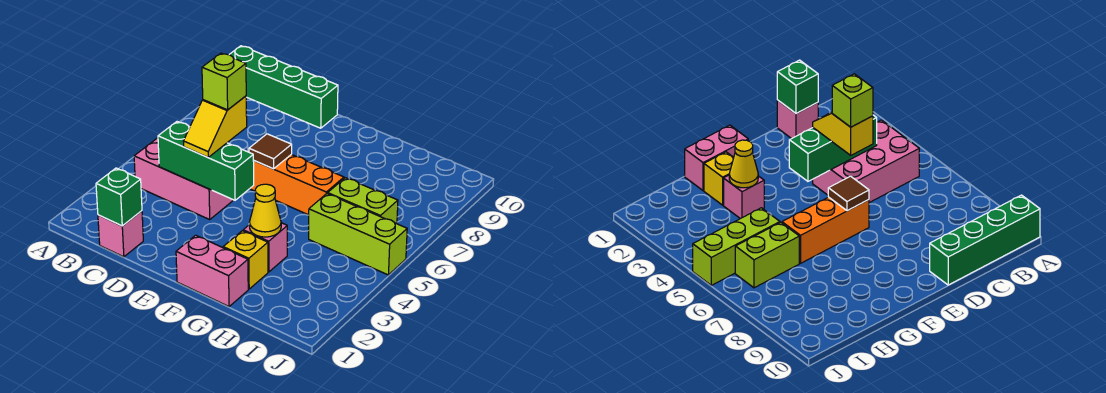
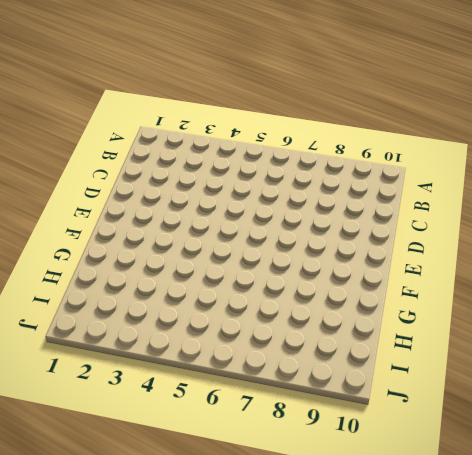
none -> green 1x4 brick [229,46,338,128]
none -> pink 2x3 brick [134,138,233,219]
none -> pink 1x1 brick [98,211,143,257]

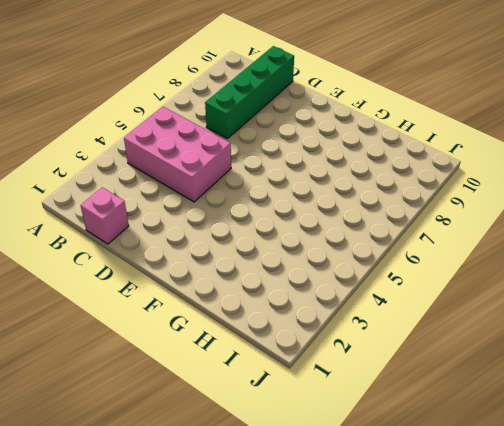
green 1x4 brick [205,46,294,139] -> green 1x4 brick turned to [229,46,338,128]
none -> orange 1x3 brick [250,155,344,215]
none -> pink 1x2 brick [176,235,248,307]
none -> yellow 1x1 brick [223,231,268,289]

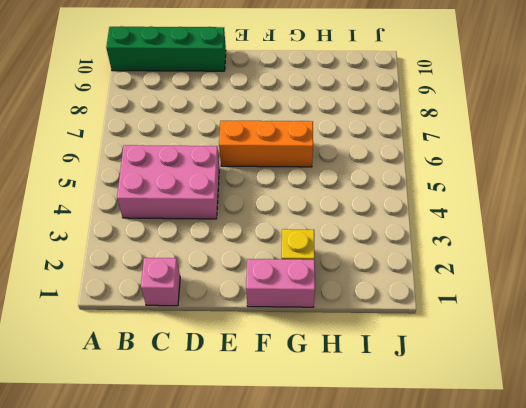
none -> pink 1x1 brick [243,223,287,272]
none -> lime 1x3 brick [309,194,407,275]
none -> lime 1x2 brick [328,178,398,224]

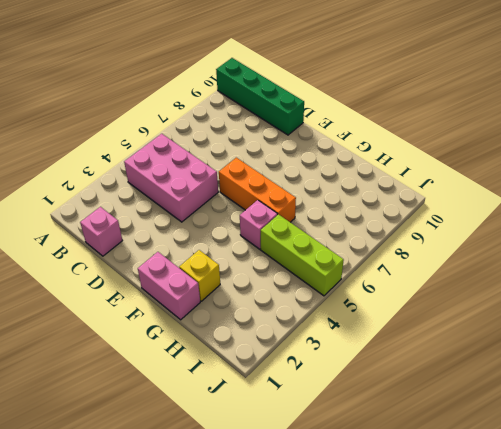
pink 1x1 brick [240,200,277,249] -> pink 1x1 brick moved to [243,223,287,272]
none -> lime 1x2 brick [328,178,398,224]
none -> green 1x1 brick [96,168,142,226]
none -> green 1x3 brick [158,122,254,200]

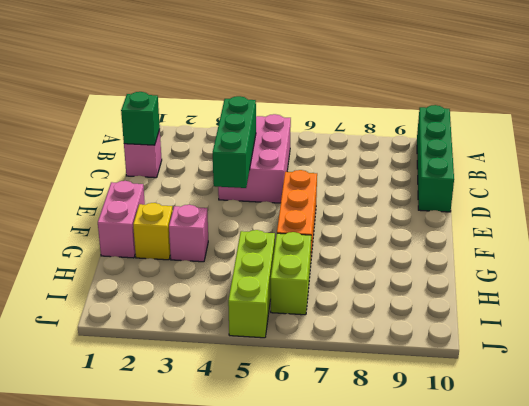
none -> brown 1x1 tile [249,134,292,169]
none -> yellow 1x1 cone [249,184,281,237]
none -> yellow 1x2 slope [184,96,247,157]

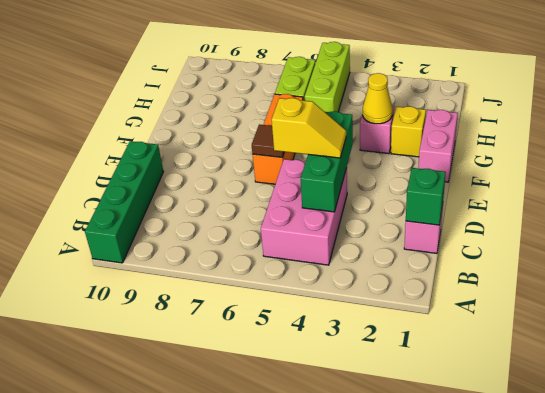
none -> lime 1x1 brick [202,53,246,110]

